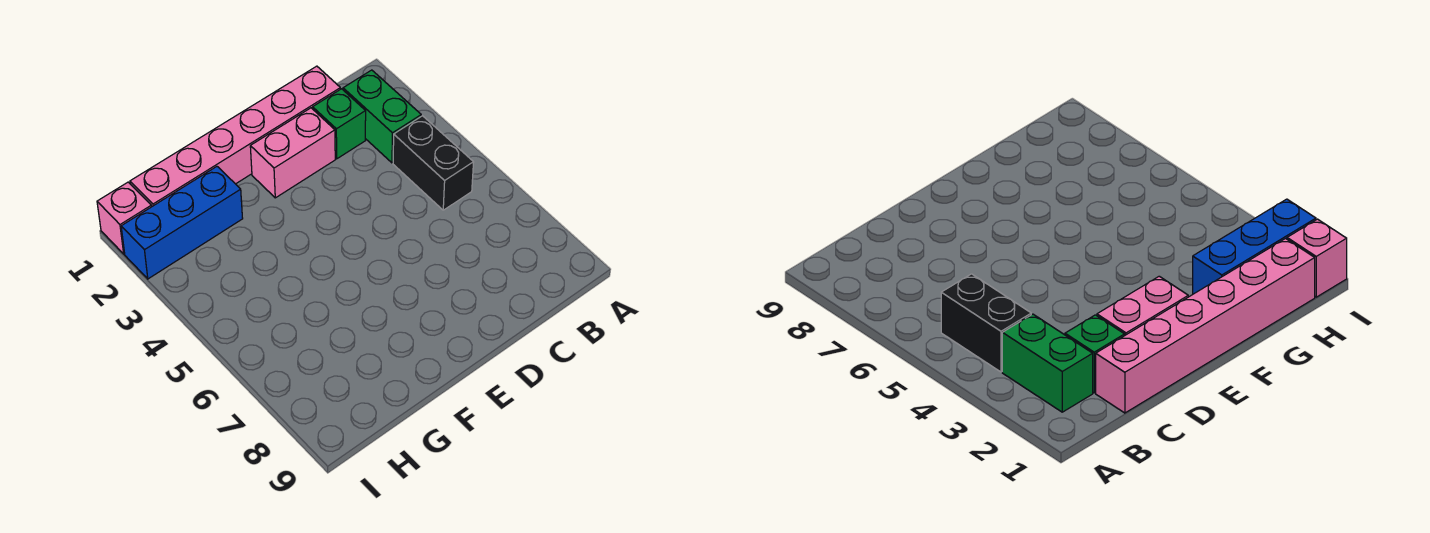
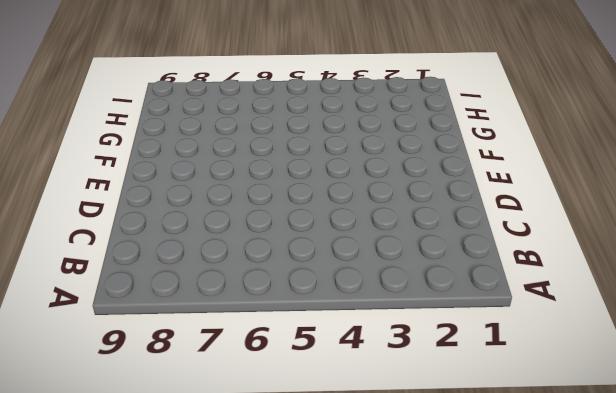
none -> green 1x2 brick [343,70,421,163]
none -> black 1x2 brick [393,116,474,210]

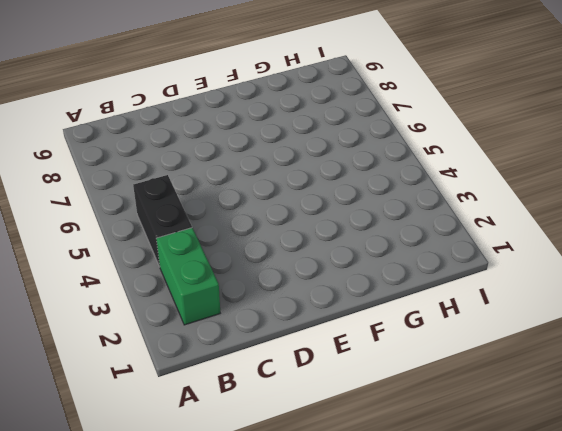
none -> pink 1x6 brick [130,66,340,207]
none -> green 1x1 brick [313,89,366,159]

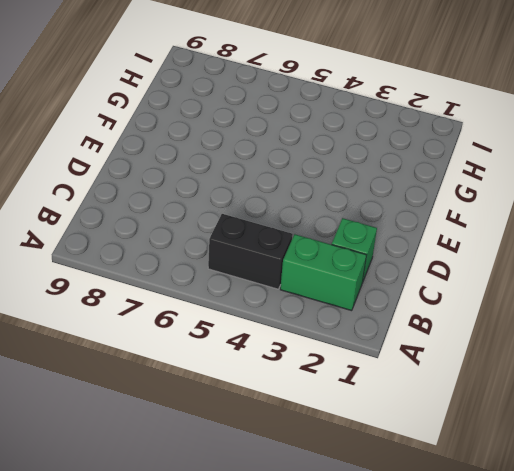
none -> pink 1x6 brick [130,66,340,207]
none -> pink 1x2 brick [250,108,335,198]

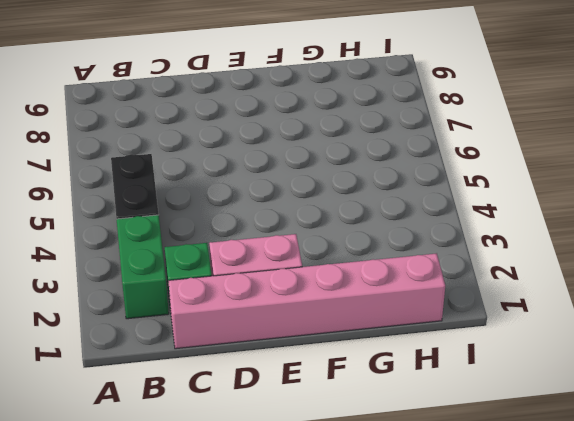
none -> blue 1x3 brick [121,167,243,279]
none -> pink 1x1 brick [97,182,151,254]

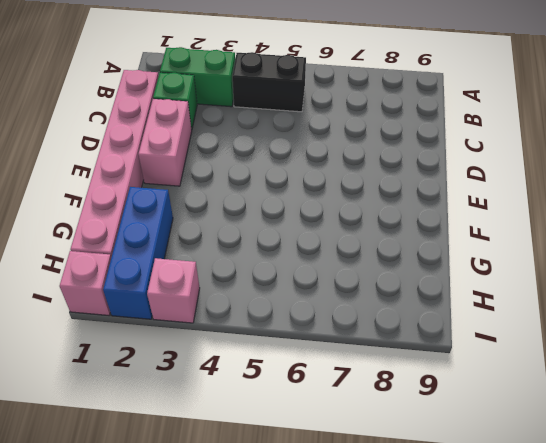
pink 1x1 brick [147,258,200,323] -> none

